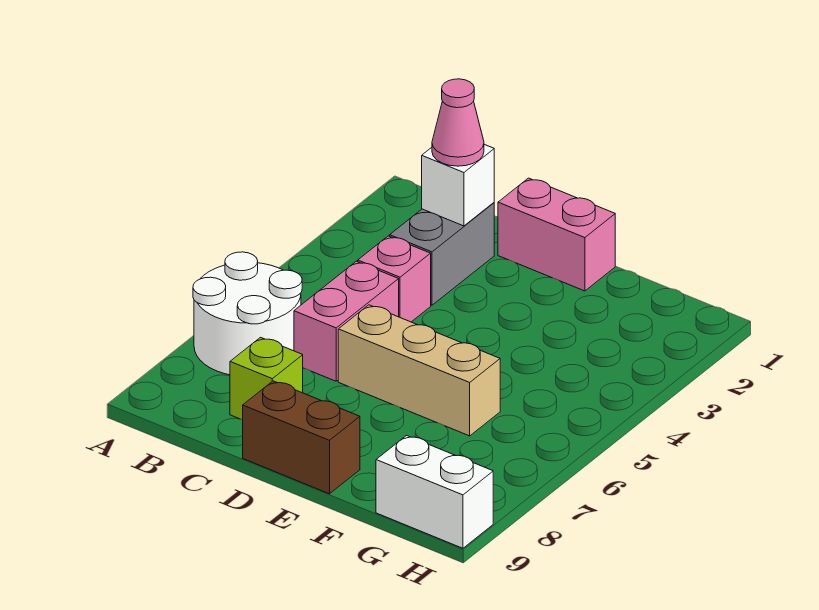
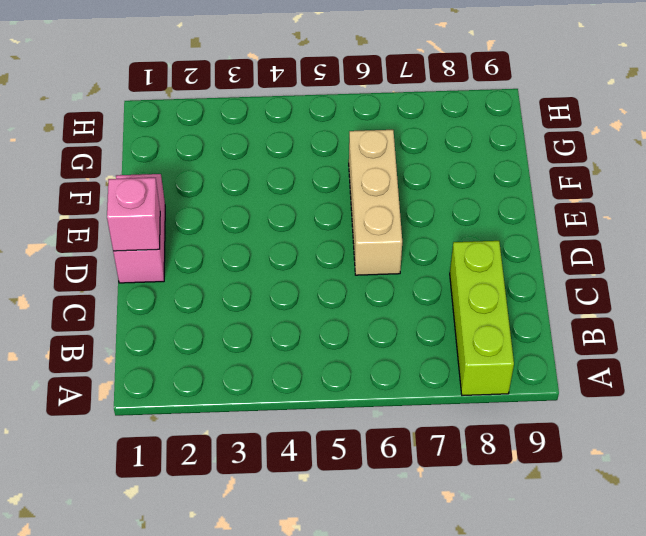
lime 1x3 brick [450,241,514,395] -> lime 1x1 brick [230,337,303,420]
pink 1x1 brick [107,178,160,251] -> pink 1x1 brick moved to [358,236,431,322]
none -> white 2x2 round brick [193,252,302,375]
none -> grey 1x2 brick [390,203,494,305]

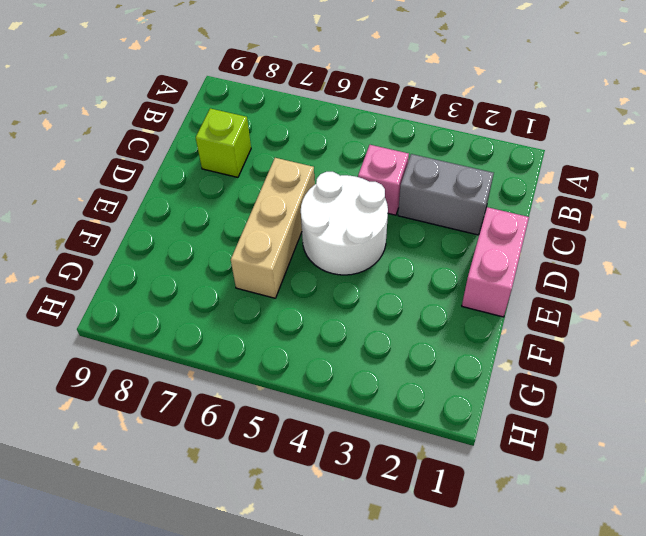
white 2x2 round brick [301,172,388,275] -> white 2x2 round brick moved to [193,252,302,375]
none -> pink 1x2 brick [294,261,399,381]
none -> brown 1x2 brick [243,381,360,494]

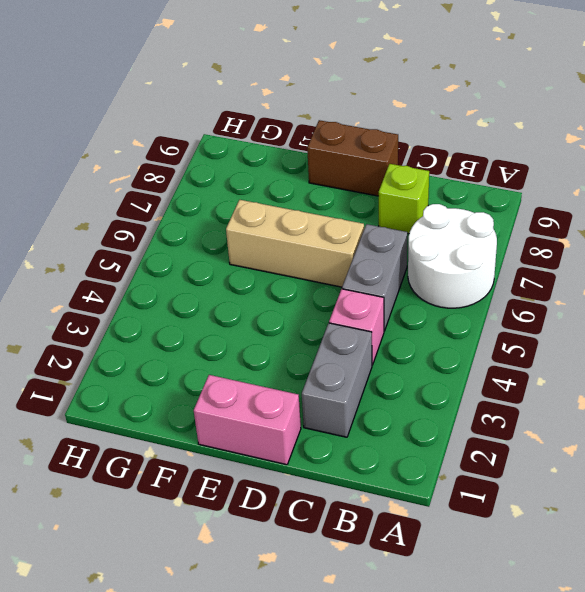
grey 1x2 brick [342,224,407,331] -> pink 1x2 brick [294,261,399,381]
none -> white 1x2 brick [376,436,493,548]
none -> white 1x1 brick [422,144,494,226]

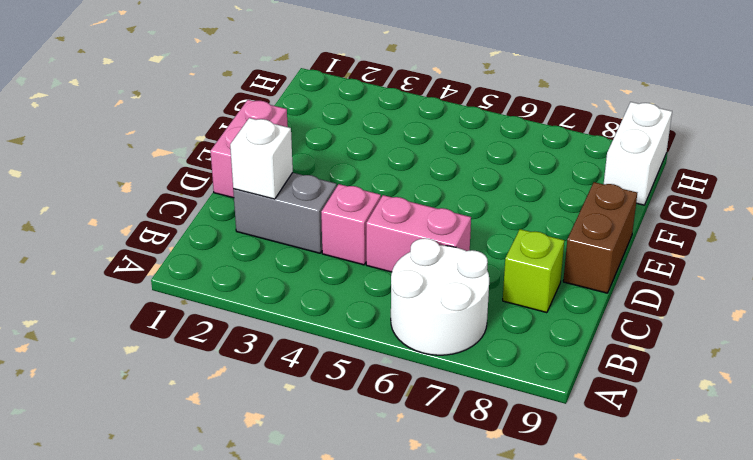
none -> tan 1x3 brick [338,305,500,436]
none -> pink 1x1 cone [432,79,484,166]

